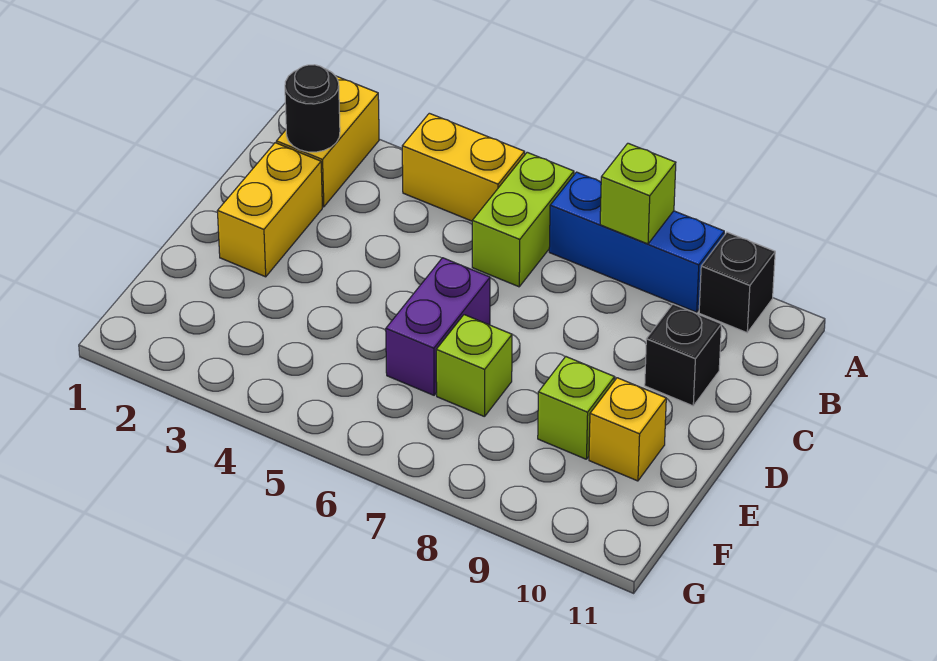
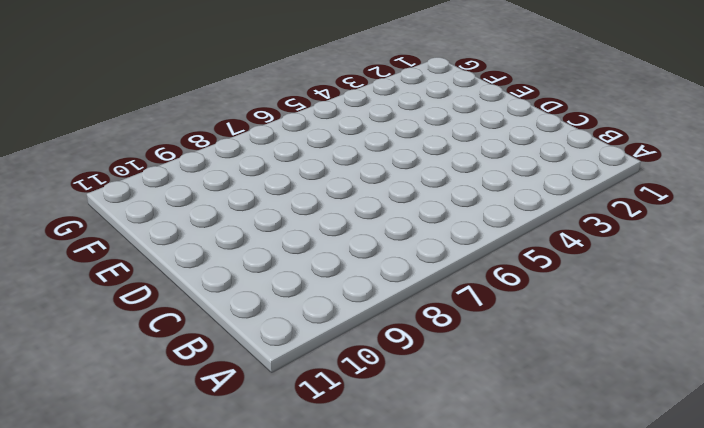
none -> yellow 1x2 brick [276,76,379,207]
none -> yellow 1x2 brick [402,113,525,221]
none -> lime 1x2 brick [472,152,574,287]

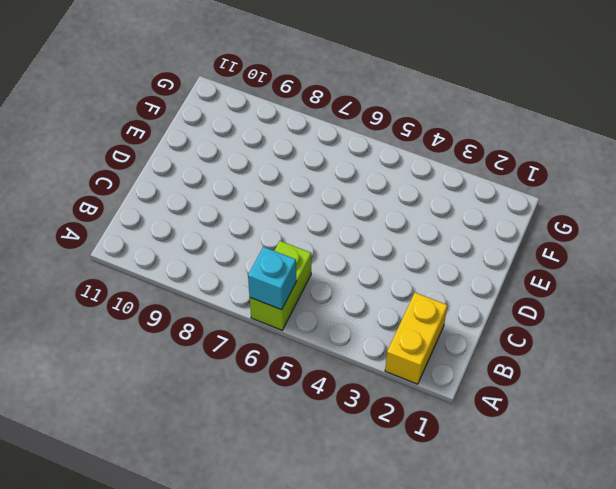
cyan 1x1 brick [248,247,296,310] -> none
none -> yellow 1x2 brick [402,113,525,221]
none -> blue 1x3 brick [549,172,724,312]
none -> black 1x1 brick [699,232,775,333]

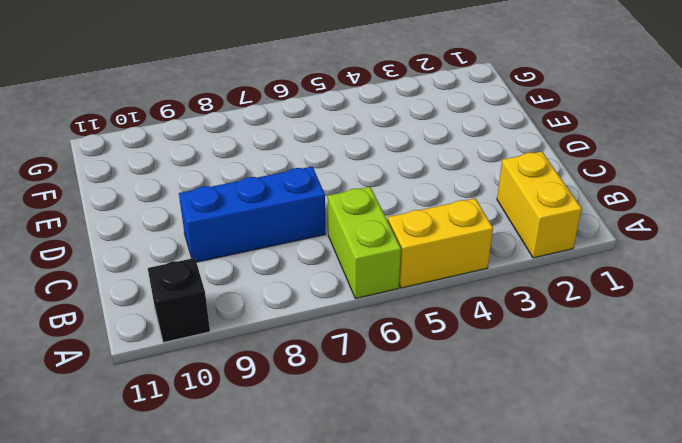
blue 1x3 brick [179,167,326,262] -> blue 1x3 brick moved to [549,172,724,312]
none -> yellow 1x2 brick [218,143,322,277]
none -> black 1x1 brick [645,304,721,406]
none -> purple 1x2 brick [386,258,490,395]

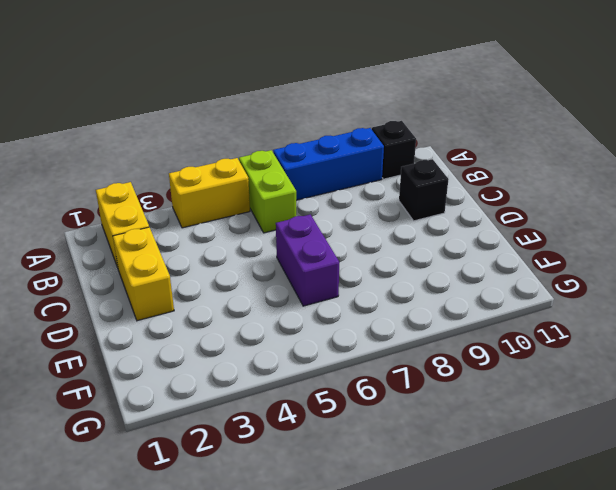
none -> lime 1x1 brick [436,315,512,417]
none -> lime 1x1 brick [538,357,615,459]
none -> yellow 1x1 brick [589,378,666,481]

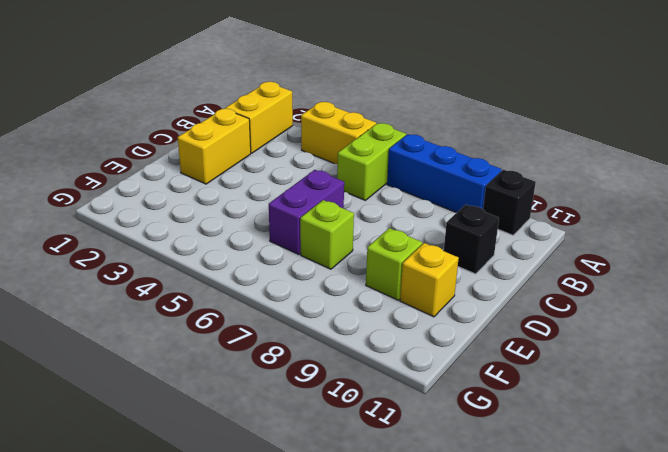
none -> lime 1x1 brick [600,143,676,244]
none -> black 1x1 round brick [285,65,340,152]

